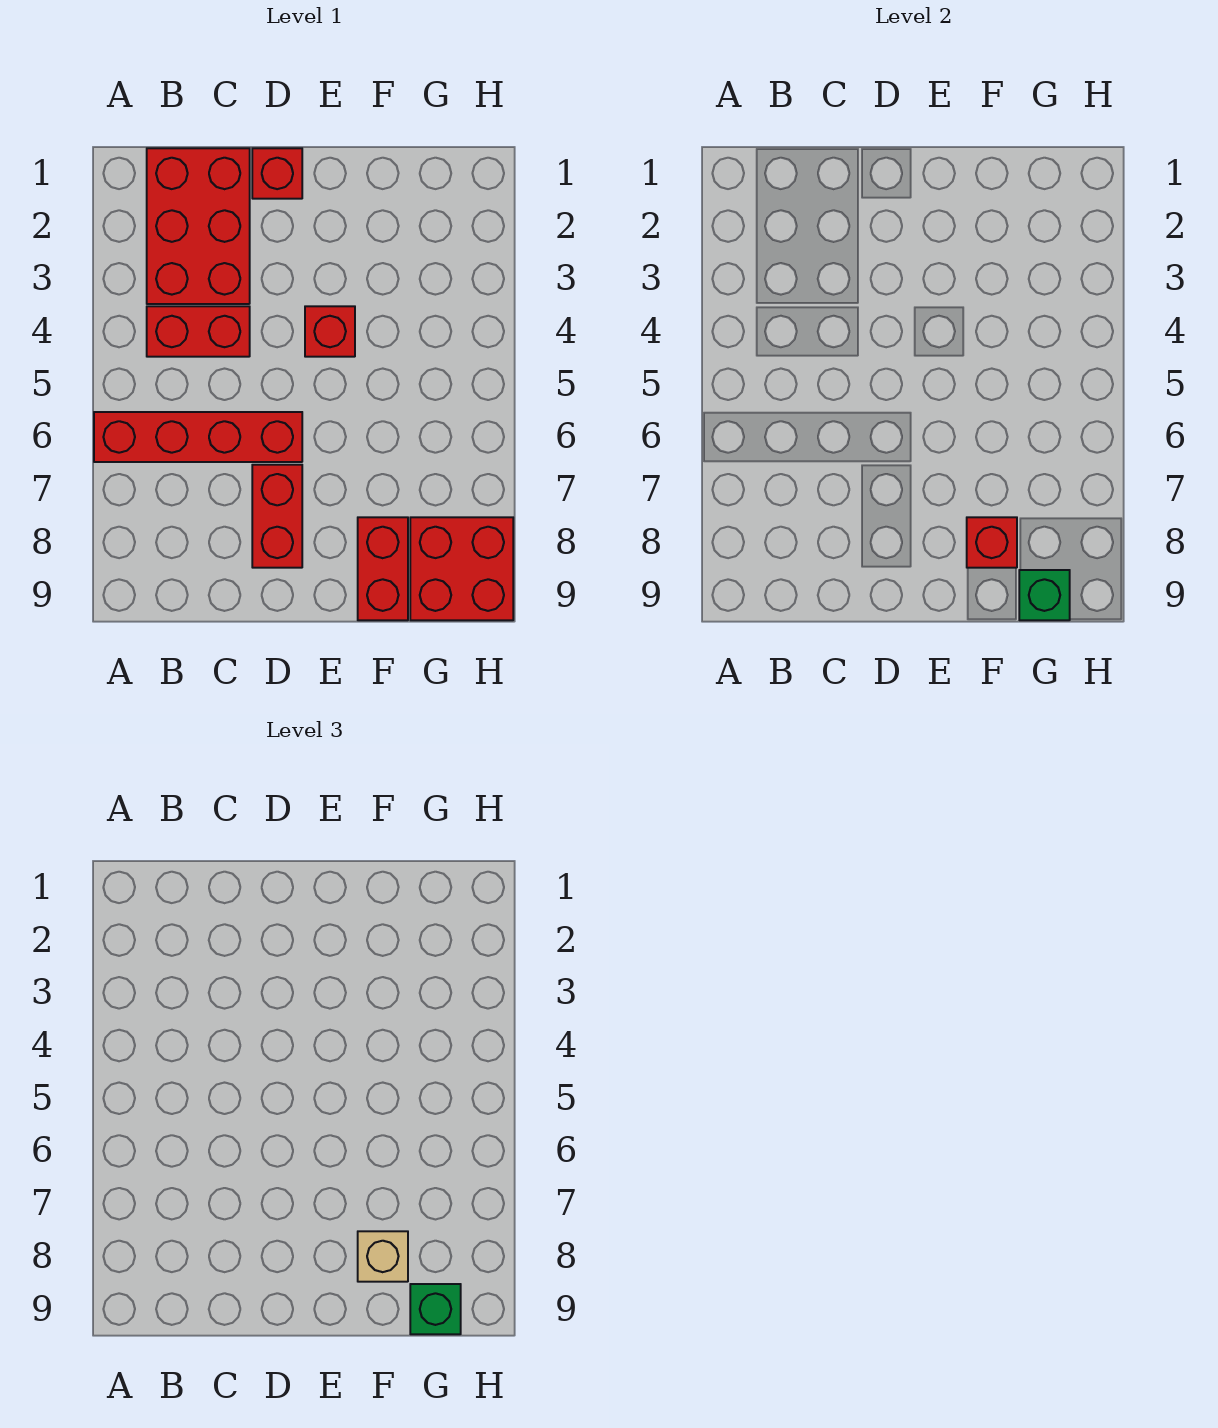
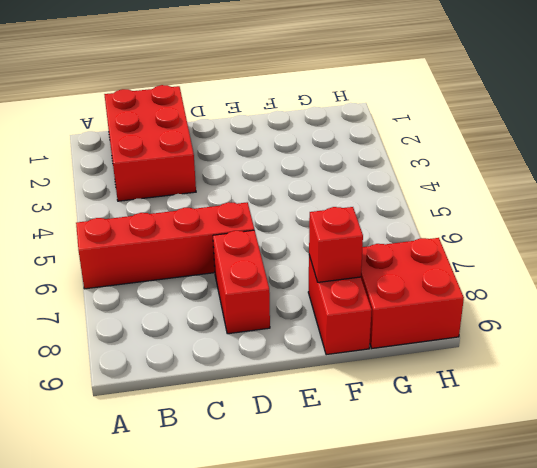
none -> red 1x2 brick [147,306,250,357]
none -> red 1x1 brick [252,148,302,199]
none -> red 1x1 brick [305,306,355,357]

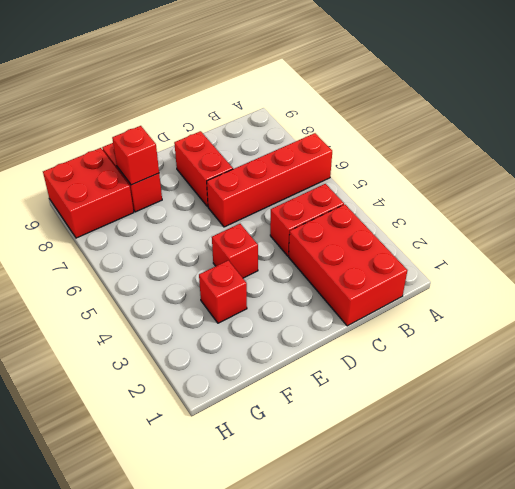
red 1x1 brick [199,260,247,323] -> red 1x1 brick moved to [252,148,302,199]
none -> green 1x1 brick [1019,570,1070,620]
none -> tan 1x1 brick [358,1231,408,1282]
none -> green 1x1 brick [410,1284,461,1334]

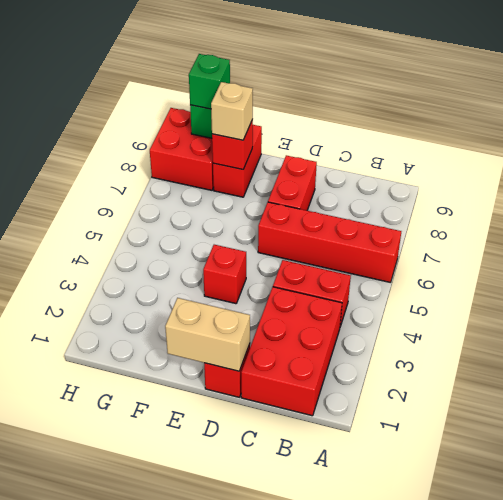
tan 1x2 brick [165,298,250,371] -> none

